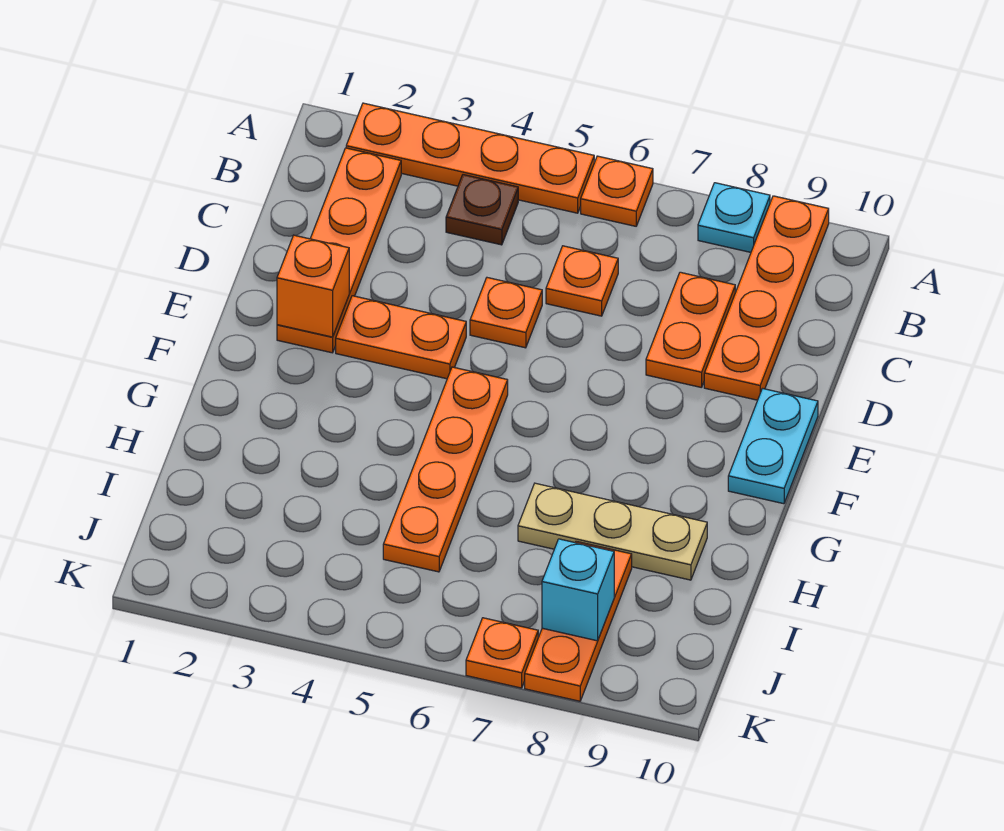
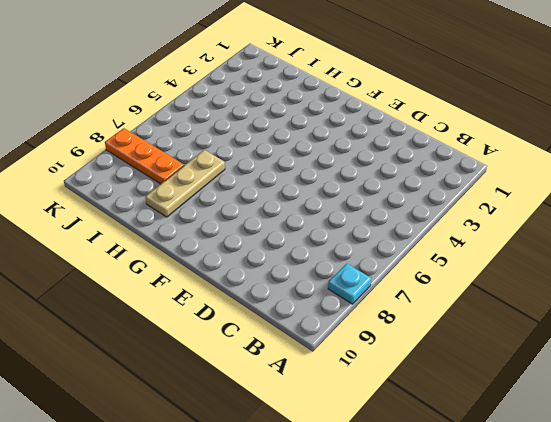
none -> orange 1x4 plate [346,103,594,213]
none -> orange 1x1 plate [581,156,653,226]
none -> orange 1x4 plate [704,196,829,400]

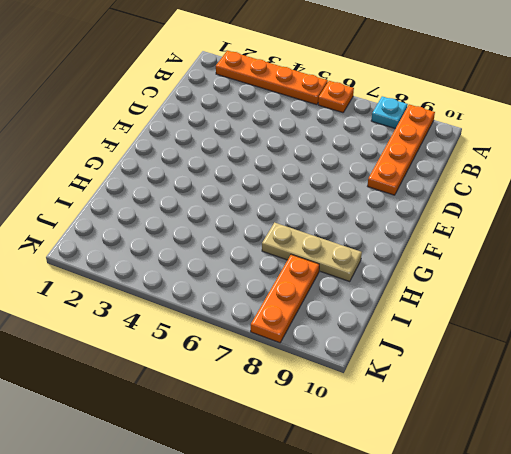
none -> orange 1x4 plate [277,148,401,353]
none -> brown 1x1 plate [446,175,518,245]
none -> orange 1x1 plate [546,246,618,316]

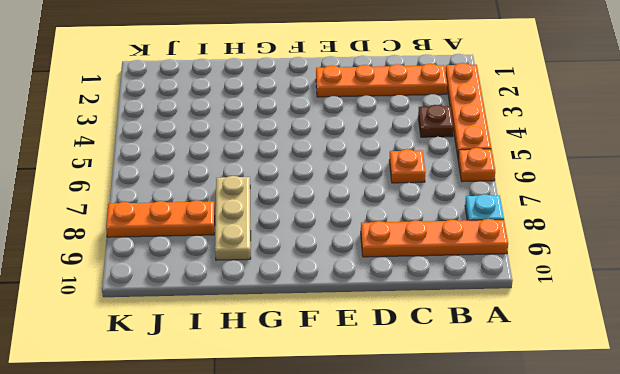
none -> orange 1x2 plate [646,272,735,388]
none -> orange 1x1 plate [470,278,542,348]
none -> orange 1x2 plate [336,296,466,379]

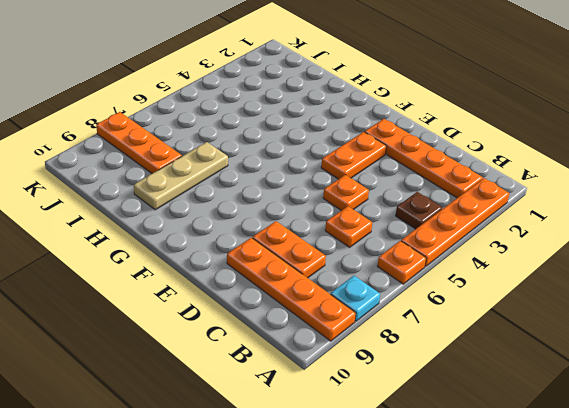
none -> cyan 1x2 plate [728,389,818,504]
none -> orange 1x4 plate [383,367,508,572]
none -> orange 1x1 plate [466,618,538,688]

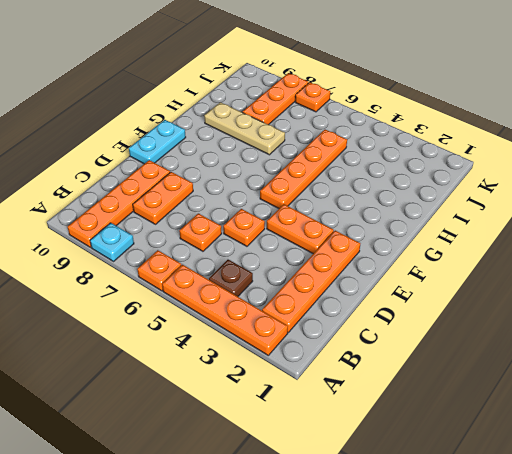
none -> orange 1x1 brick [277,235,349,337]
none -> cyan 1x1 brick [542,539,614,641]

